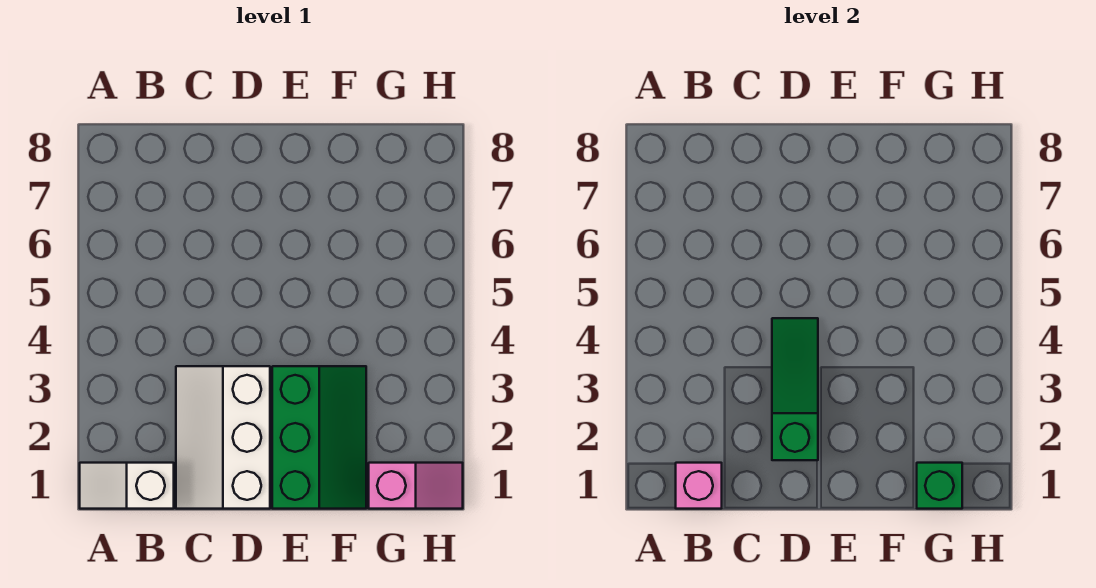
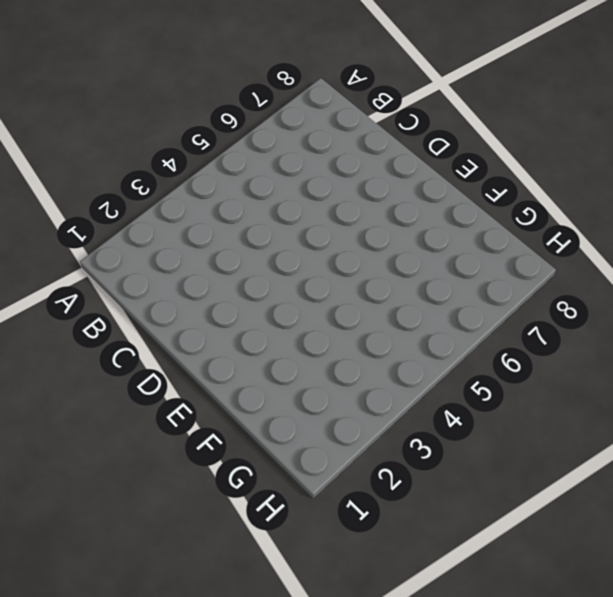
none -> white 1x2 slope [80,463,174,509]
none -> white 2x3 slope [176,366,270,509]

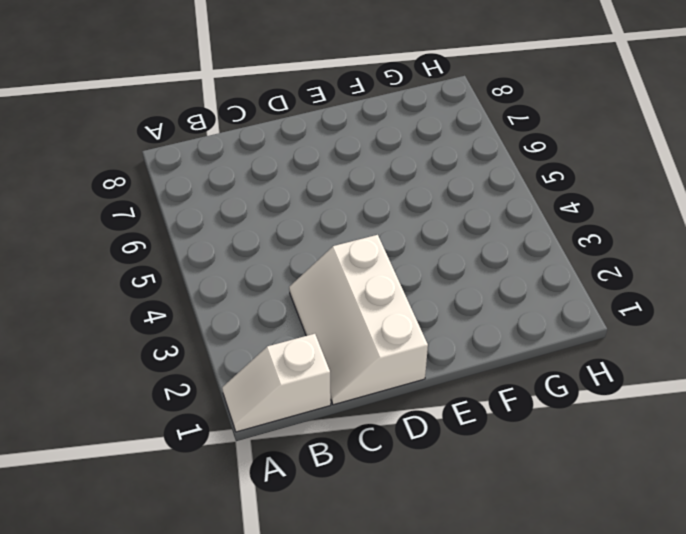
none -> green 2x3 slope [272,366,366,509]
none -> pink 1x2 slope [369,463,463,509]

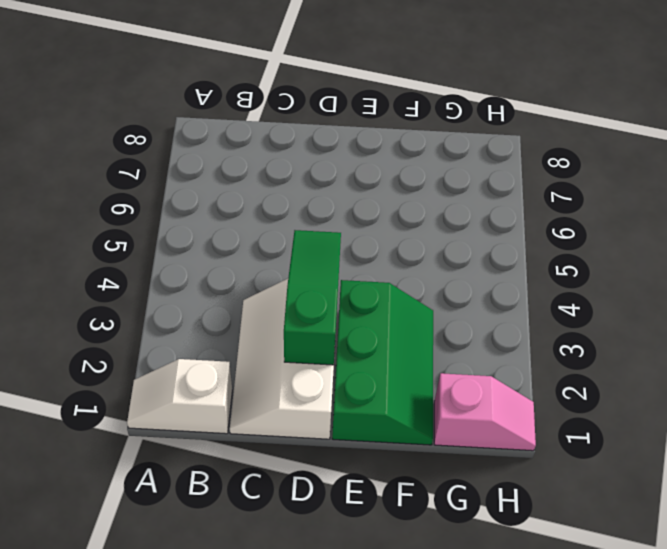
none -> pink 1x1 brick [676,463,722,509]
none -> green 1x1 brick [917,463,962,509]

